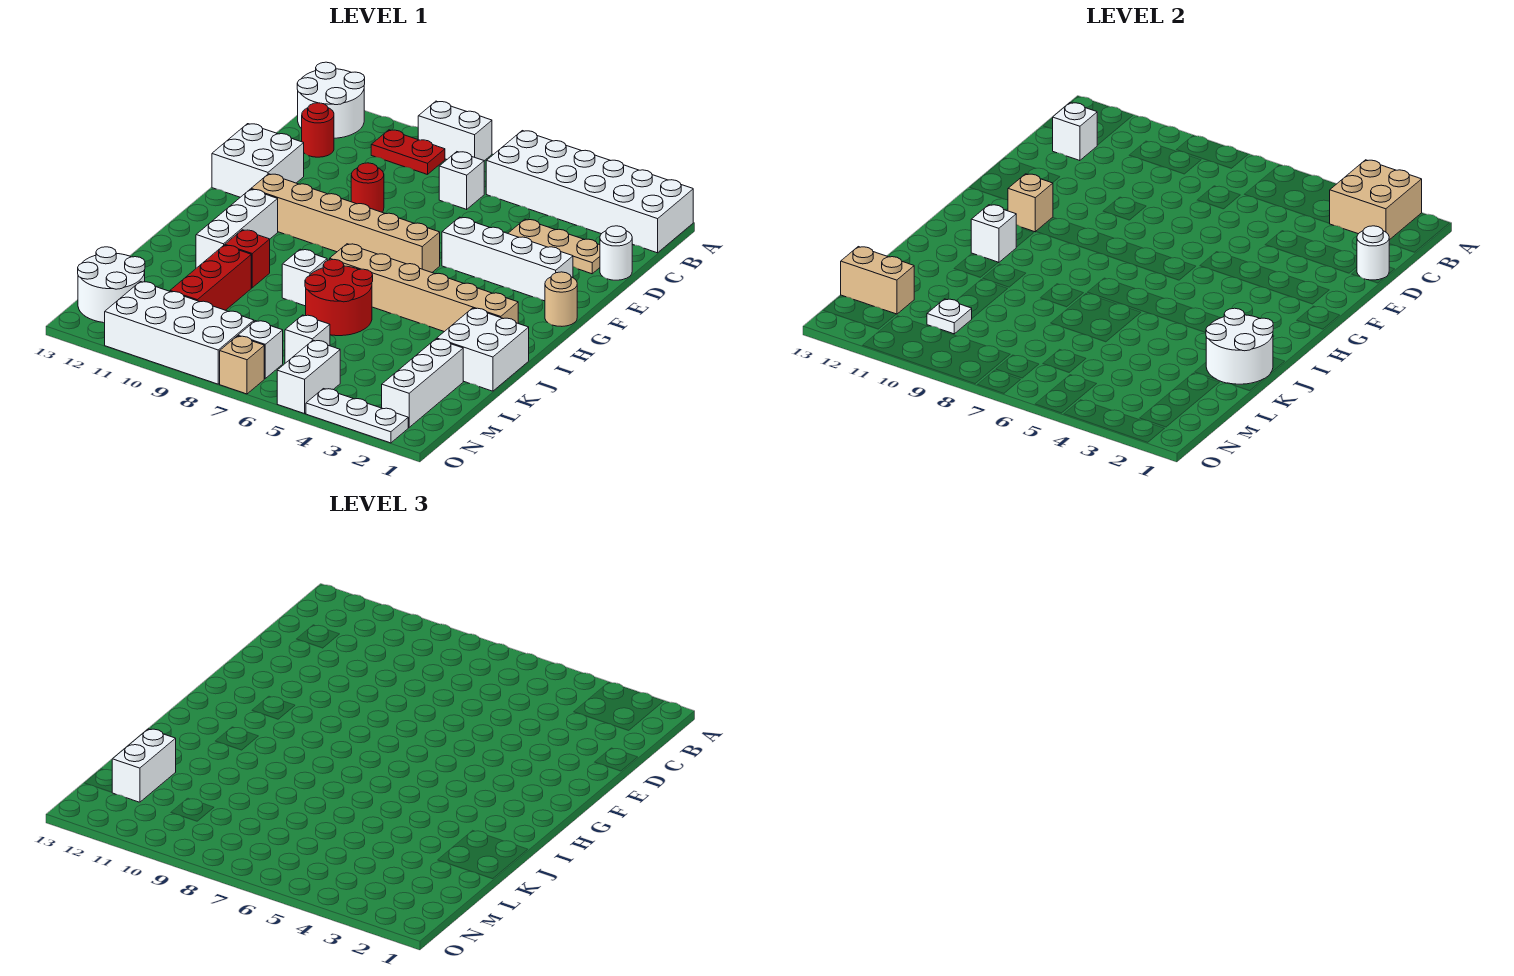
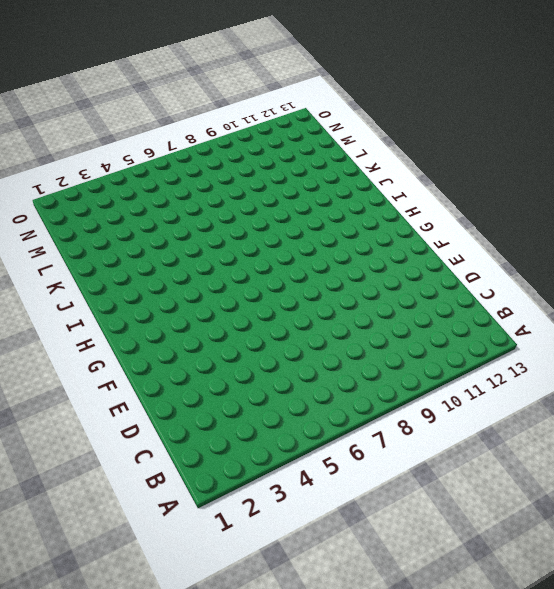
none -> white 2x6 brick [486,131,693,253]
none -> white 1x2 brick [418,101,492,161]
none -> white 2x2 round brick [297,62,365,138]
none -> red 1x2 plate [371,130,445,175]

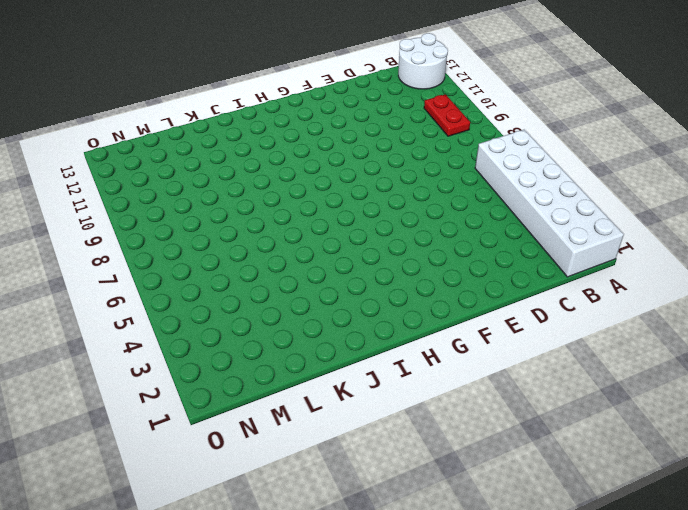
none -> white 1x2 brick [418,101,492,161]
none -> white 1x1 brick [439,152,484,209]
none -> red 1x1 round brick [302,103,334,157]
none -> white 1x1 round brick [600,226,632,280]

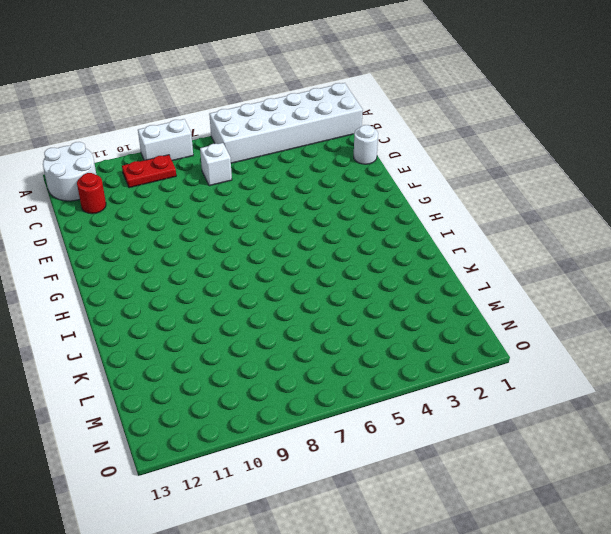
none -> tan 1x3 plate [508,219,600,274]
none -> red 1x1 round brick [351,163,384,212]
none -> white 2x2 brick [212,124,304,197]
none -> white 1x4 brick [442,217,573,301]

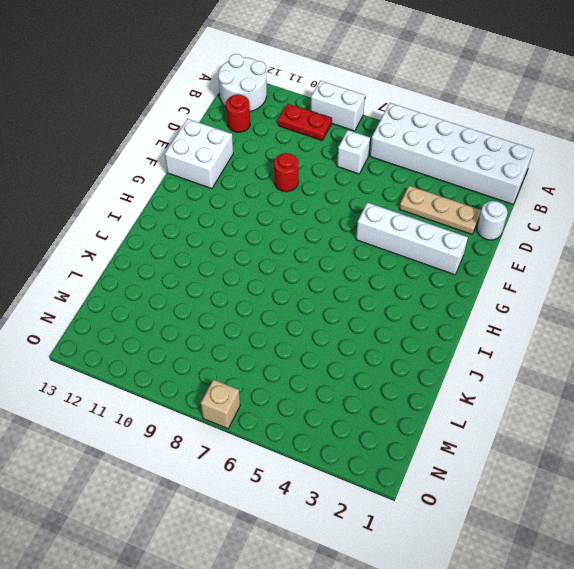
none -> tan 1x1 round brick [545,272,577,326]
none -> tan 1x6 brick [251,174,440,272]
none -> white 1x3 brick [196,189,278,268]
none -> tan 1x6 brick [330,244,518,332]

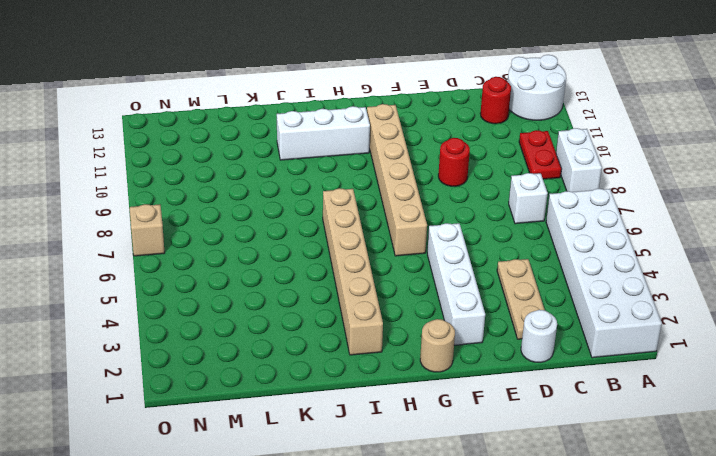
none -> white 2x2 brick [212,124,304,197]
none -> white 2x2 brick [437,308,529,391]
none -> red 2x2 round brick [305,260,373,336]
none -> white 1x1 brick [282,249,327,306]

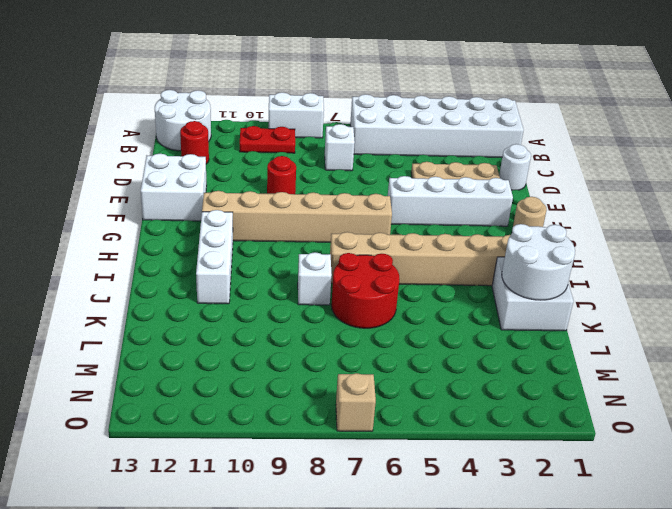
none -> red 1x1 brick [225,230,270,288]
none -> red 1x3 brick [170,245,251,310]
none -> white 1x3 brick [382,339,463,427]
none -> white 1x1 brick [285,315,330,363]

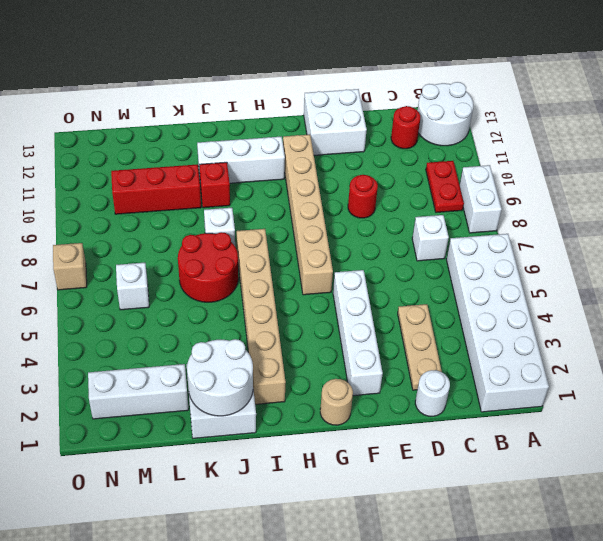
none -> white 2x2 round brick [78,247,145,323]
none -> white 1x2 brick [277,340,340,414]
none -> white 1x1 brick [238,321,283,378]
none -> white 2x4 brick [105,282,254,384]

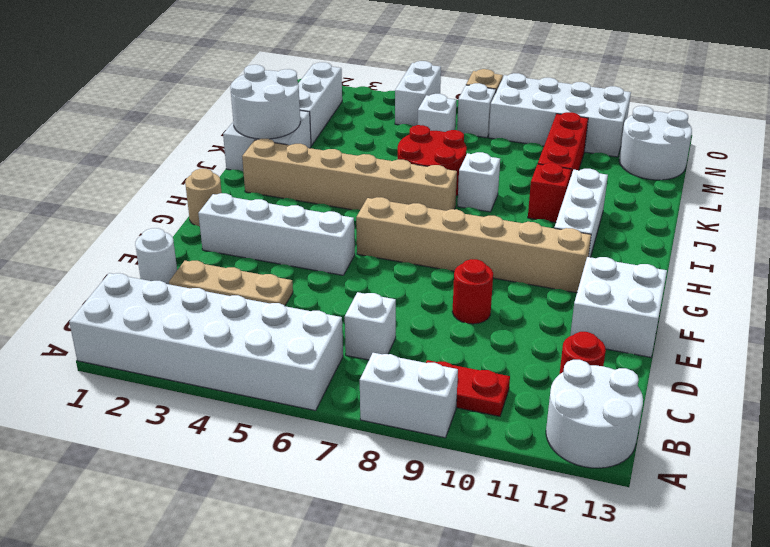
none -> white 1x3 plate [306,389,408,443]
none -> tan 2x2 brick [1329,160,1422,240]
none -> white 1x1 brick [1053,103,1097,161]
none -> white 1x1 round brick [1357,226,1389,280]

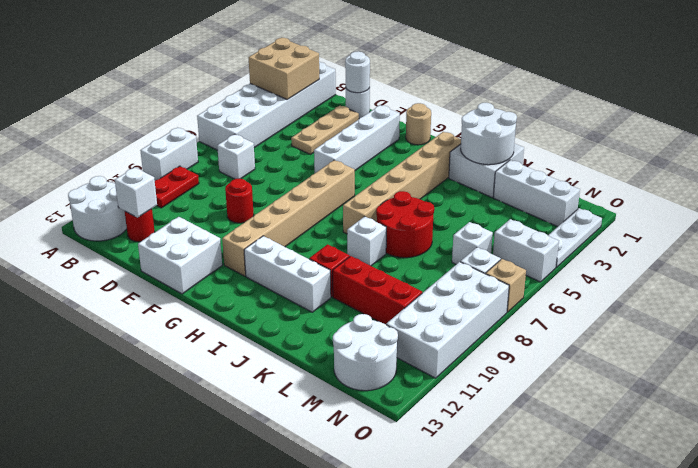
none -> tan 1x1 brick [1008,174,1053,232]
none -> white 1x1 brick [971,205,1016,263]
none -> white 1x1 plate [927,299,972,334]
none -> tan 1x2 brick [841,247,914,314]

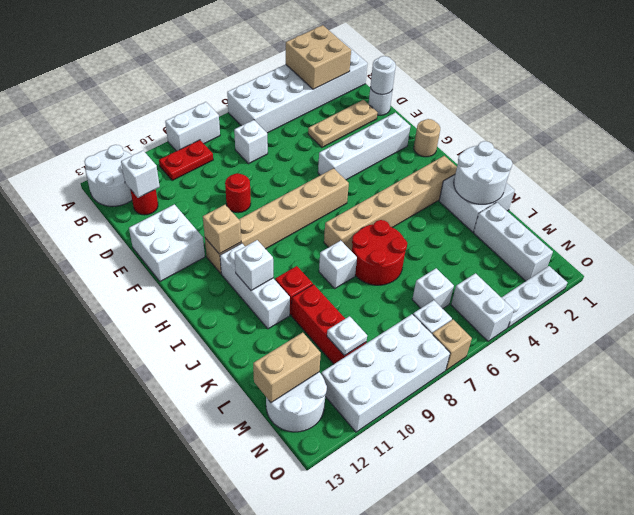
none -> white 1x2 brick [112,729,176,802]

